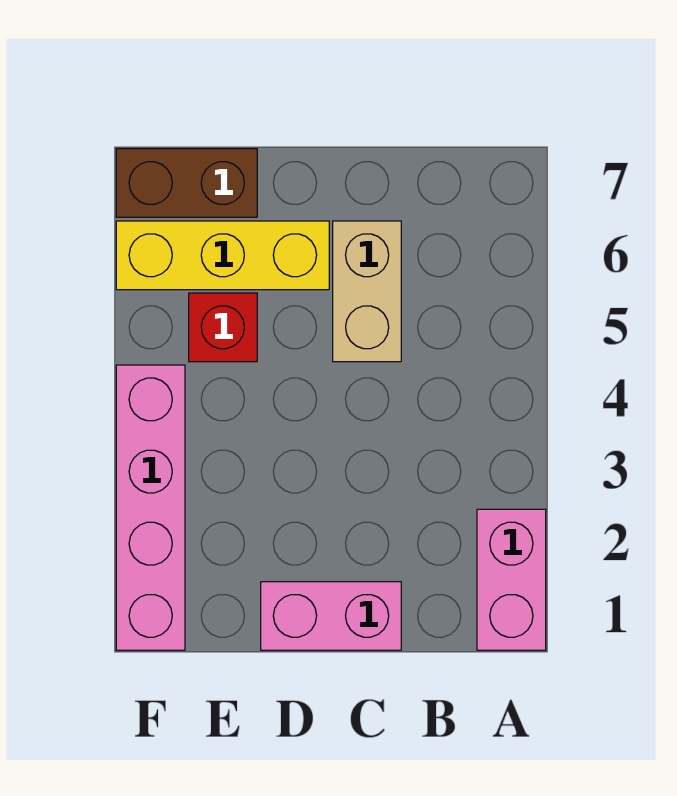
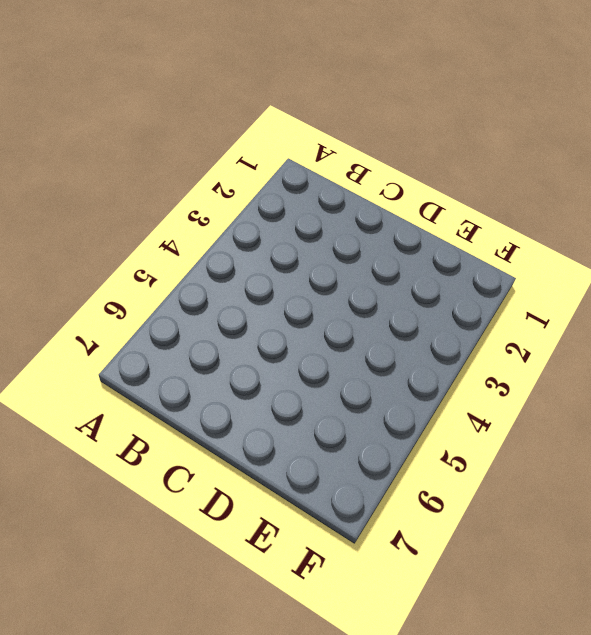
none -> pink 1x2 brick [477,509,546,650]
none -> pink 1x2 brick [261,582,401,650]

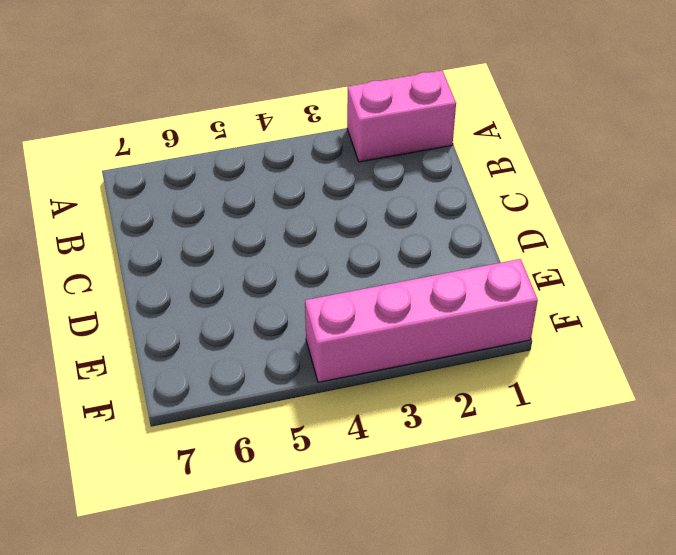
none -> pink 1x2 brick [261,582,401,650]
none -> tan 1x2 brick [333,221,401,362]

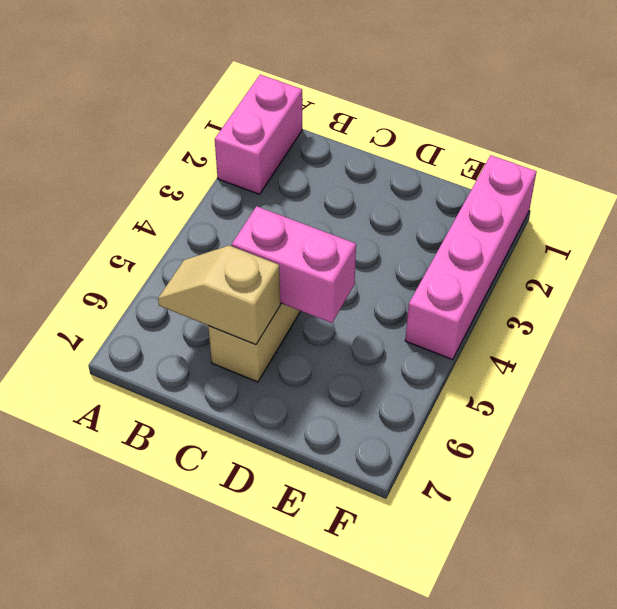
tan 1x2 slope [158,246,280,345] -> none
pink 1x2 brick [232,206,356,323] -> pink 1x2 brick moved to [261,582,401,650]
none -> yellow 1x3 brick [116,221,329,290]
none -> red 1x1 brick [189,293,257,362]

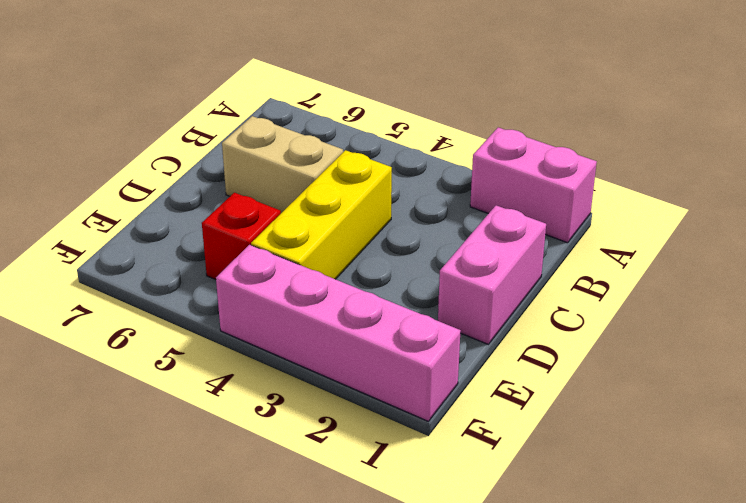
yellow 1x3 brick [251,150,392,279] -> yellow 1x3 brick moved to [116,221,329,290]
none -> brown 1x2 brick [116,149,257,217]

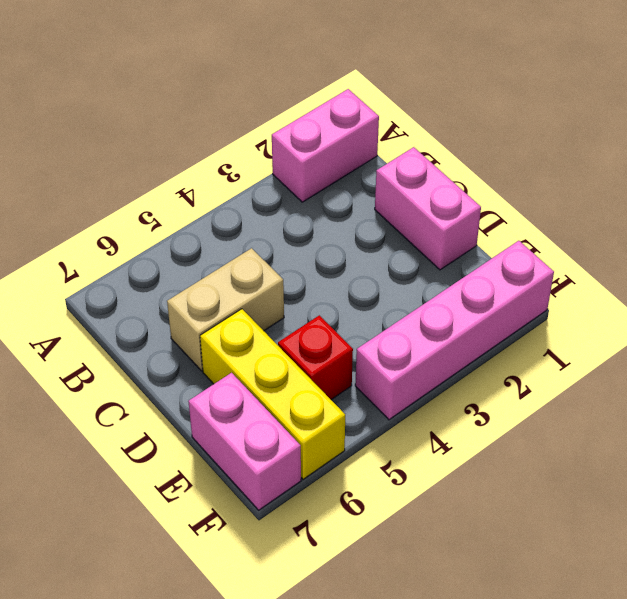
pink 1x2 brick [188,373,301,510] -> brown 1x2 brick [116,149,257,217]

